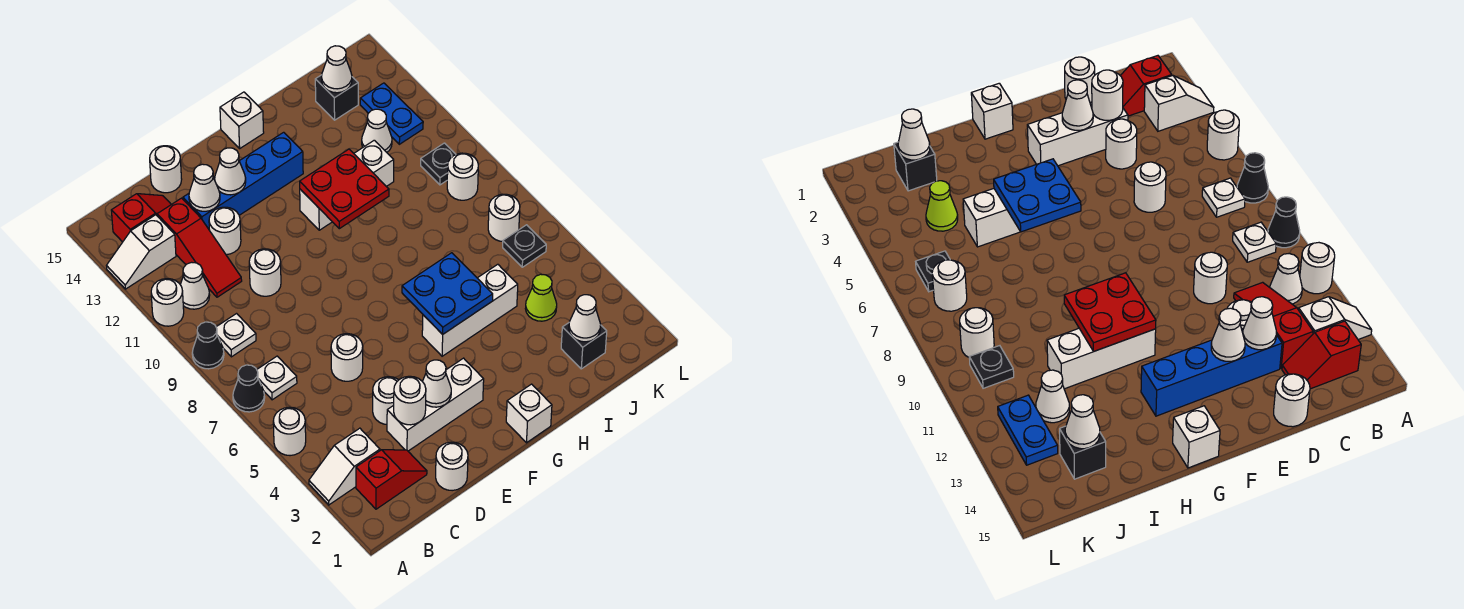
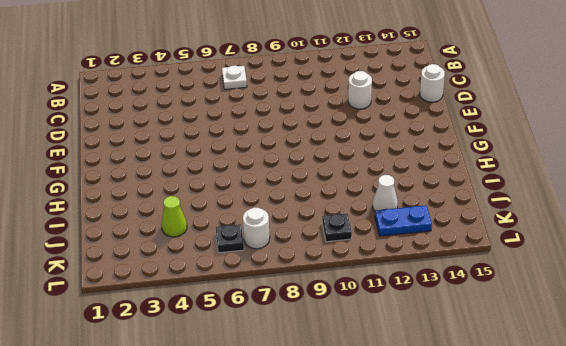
none -> white 1x2 slope [309,428,380,505]
none -> white 1x1 round brick [273,407,306,456]
none -> black 1x1 cone [233,365,265,412]
none -> black 1x1 cone [192,322,224,369]

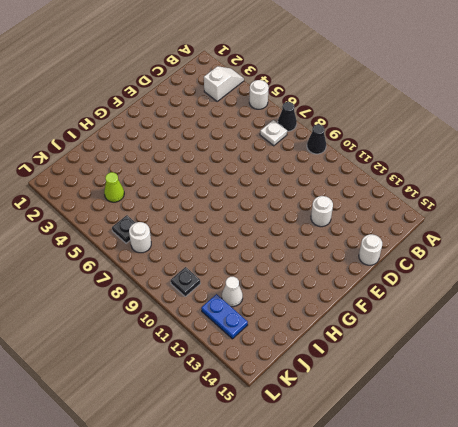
none -> white 1x1 round brick [151,279,184,326]
none -> white 1x2 slope [107,215,176,289]
none -> red 1x2 slope [356,450,427,509]
none -> white 1x1 plate [216,314,256,357]

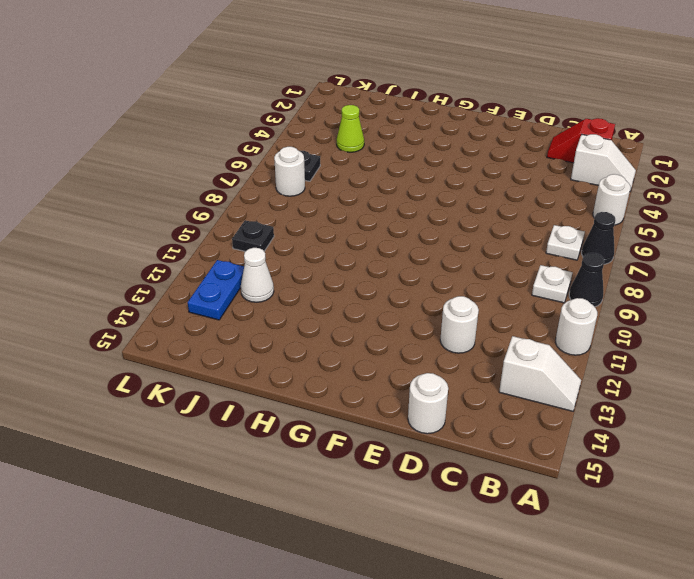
none -> white 1x1 cone [180,262,210,309]
none -> red 1x2 slope [111,194,171,242]
none -> red 1x3 slope [157,198,242,297]
none -> white 1x1 round brick [436,442,468,491]

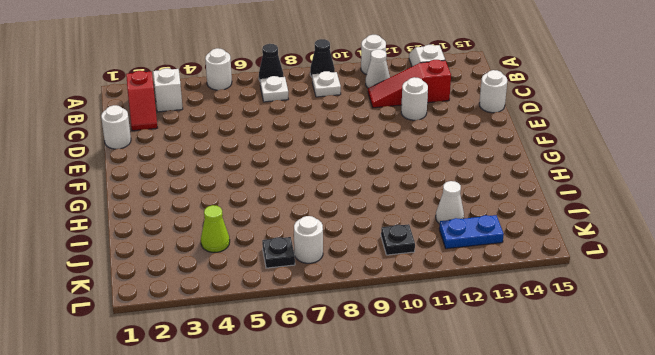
none -> red 1x2 slope [111,194,171,242]
none -> white 1x3 brick [387,358,484,451]
none -> white 1x1 round brick [373,377,398,424]
none -> white 1x1 round brick [331,334,363,381]

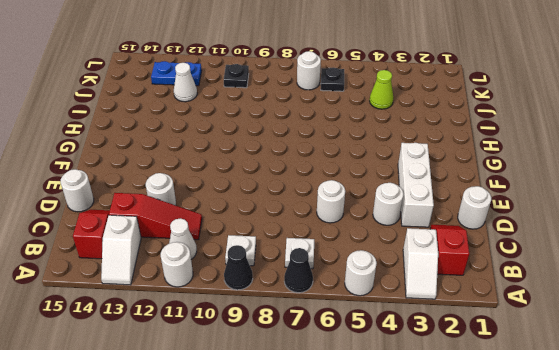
none -> white 1x1 round brick [249,249,281,296]
none -> blue 1x4 brick [183,132,303,229]
none -> white 1x1 brick [506,384,552,443]
none -> white 1x3 brick [422,264,518,356]

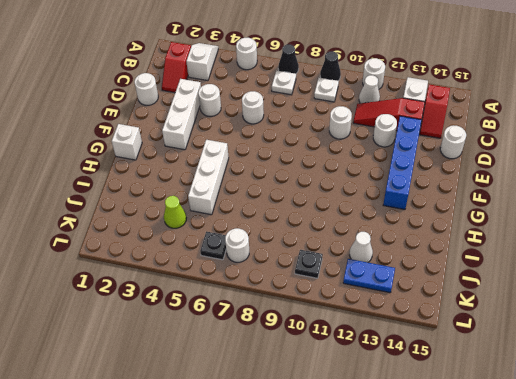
none -> white 1x3 brick [300,140,394,230]
none -> white 1x1 brick [220,92,264,148]
none -> black 1x1 brick [561,323,607,369]
none -> black 1x1 brick [315,75,358,120]

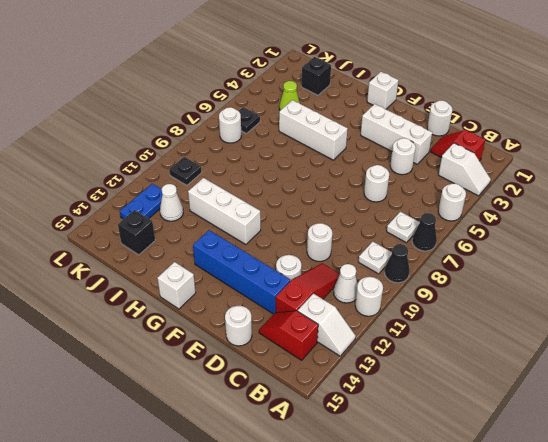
none -> white 1x1 round brick [447,153,478,200]
none -> white 1x1 round brick [394,376,426,425]
none -> white 1x1 cone [189,164,220,211]
none -> white 1x1 cone [422,360,451,407]

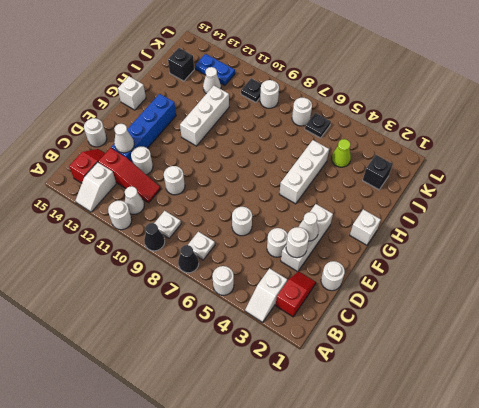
none -> white 1x1 cone [215,148,246,195]
none -> blue 2x2 plate [402,253,493,334]
none -> red 2x2 plate [300,149,389,229]
none -> white 1x1 cone [569,295,601,342]

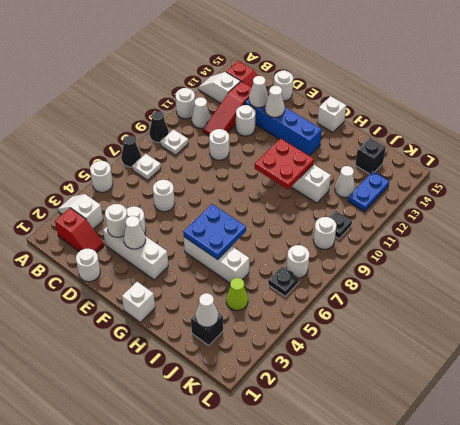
none -> white 1x1 cone [322,46,352,93]

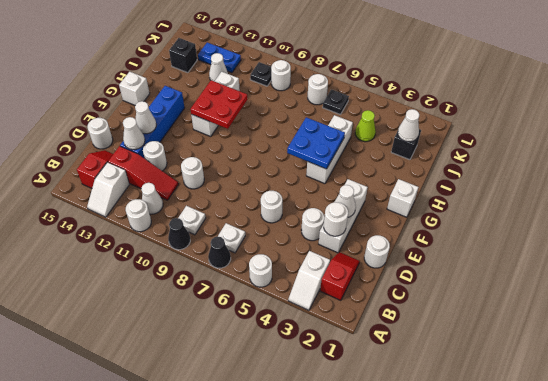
none -> white 1x1 cone [322,46,352,93]

